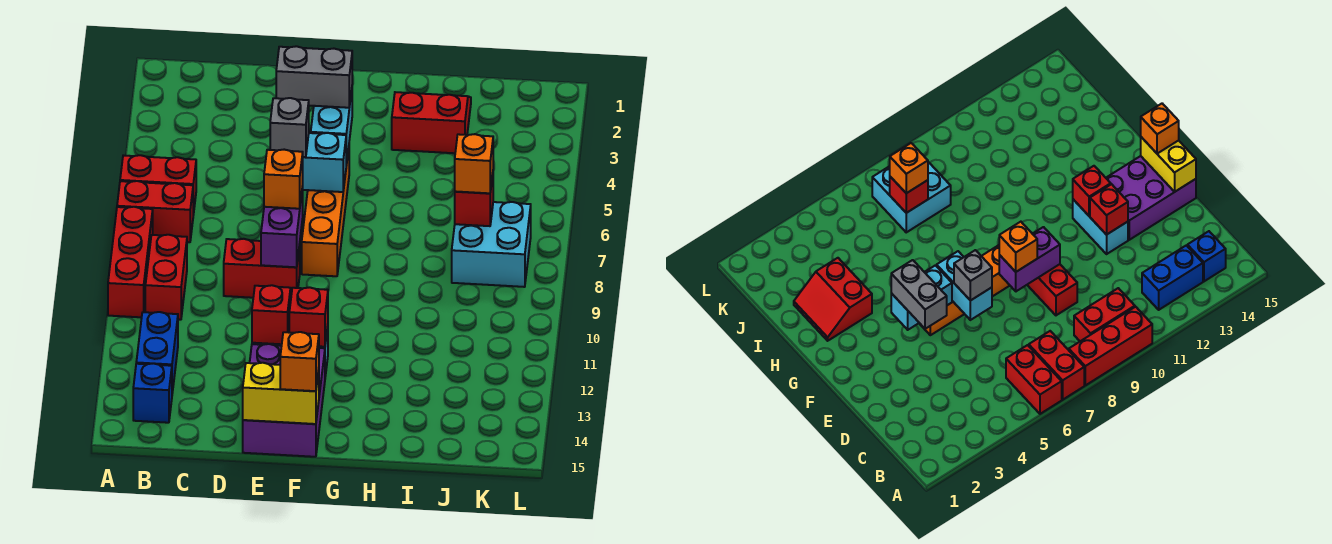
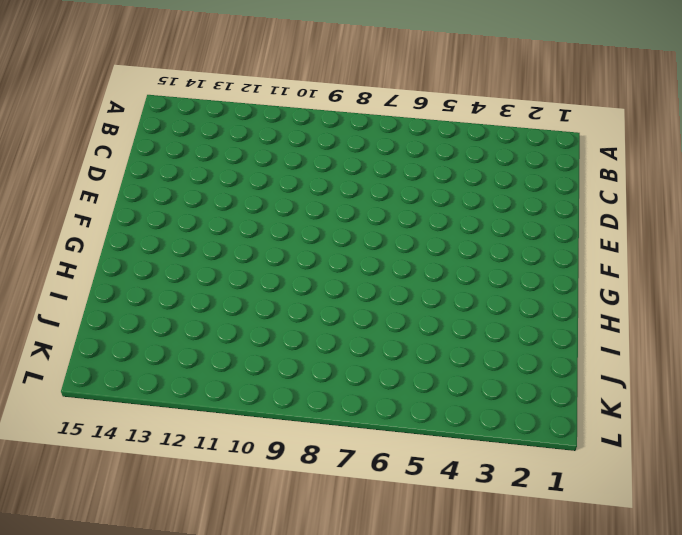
none -> red 1x2 brick [120,155,196,215]
none -> red 1x2 brick [117,181,193,242]
none -> red 1x3 brick [108,207,153,317]

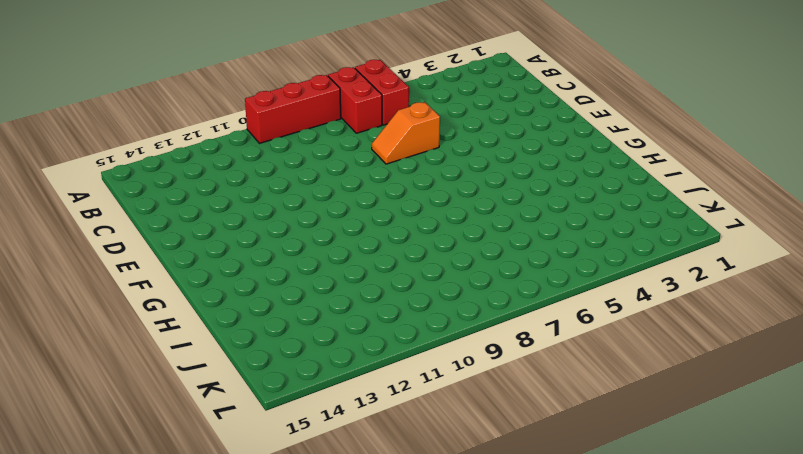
orange 1x2 slope [372,102,440,164] -> none
none -> red 1x2 brick [145,235,187,320]
none -> blue 1x2 brick [136,312,178,393]
none -> blue 1x1 brick [133,363,172,423]

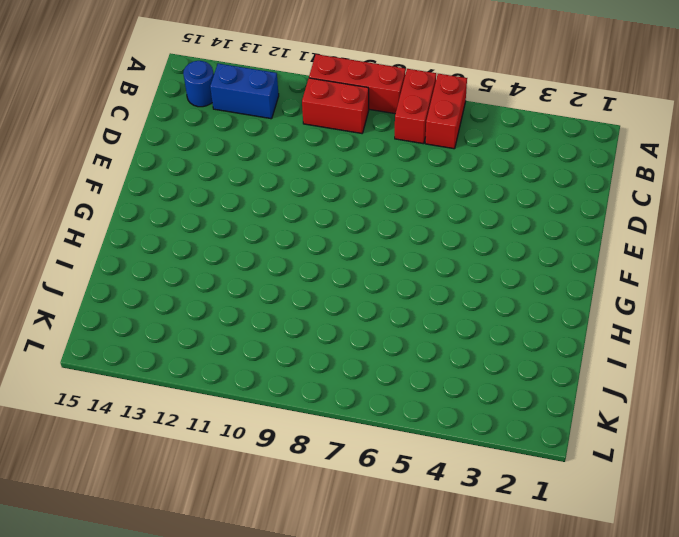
blue 1x1 round brick [183,61,214,107] -> blue 1x1 brick [133,363,172,423]
none -> red 1x2 brick [224,239,300,298]
none -> cyan 1x2 brick [1073,199,1128,254]
none -> purple 2x3 brick [243,344,325,457]

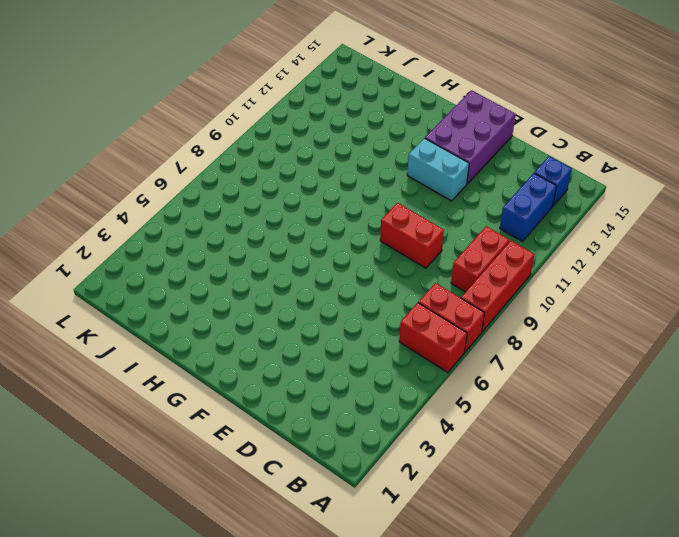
none -> orange 1x4 brick [302,149,349,276]
none -> red 2x2 slope [392,92,471,153]
none -> cyan 2x2 brick [452,202,531,287]

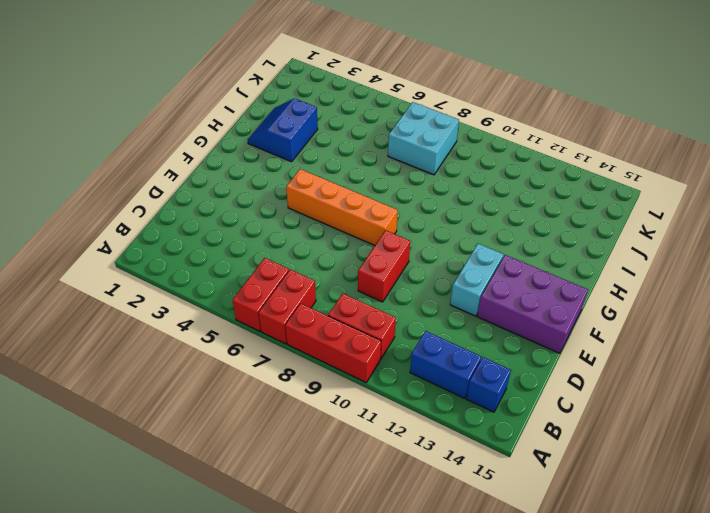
blue 2x2 slope [248,99,318,162] -> red 2x2 slope [392,92,471,153]
none -> cyan 1x2 brick [302,133,346,192]
none -> purple 1x2 brick [261,187,303,267]
none -> red 1x1 brick [252,285,291,344]

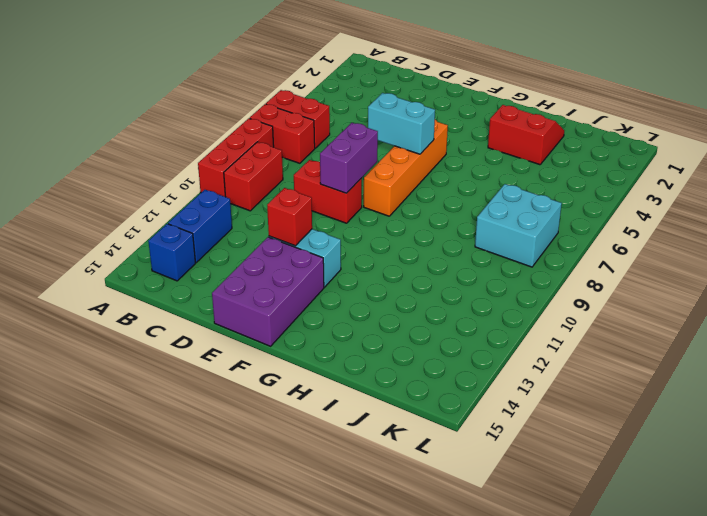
none -> yellow 1x2 brick [243,363,319,424]
none -> cyan 1x2 brick [311,91,352,165]
none -> red 1x1 brick [289,287,328,347]

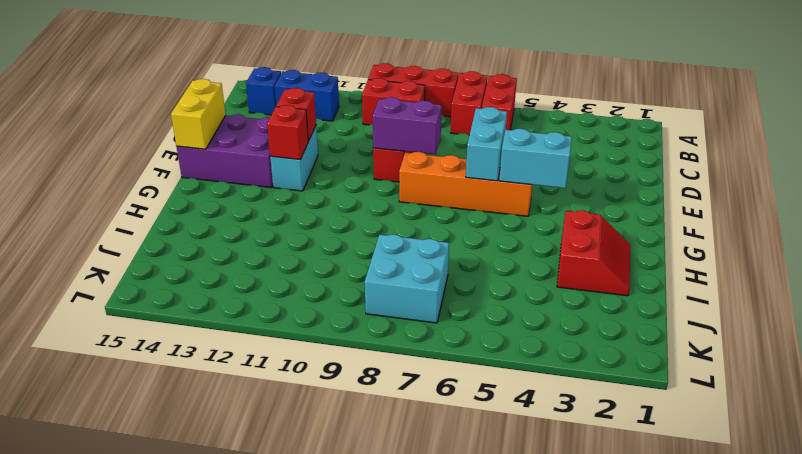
none -> red 1x1 brick [455,175,493,226]
none -> grey 1x2 brick [276,46,352,108]
none -> grey 1x1 brick [270,98,309,157]

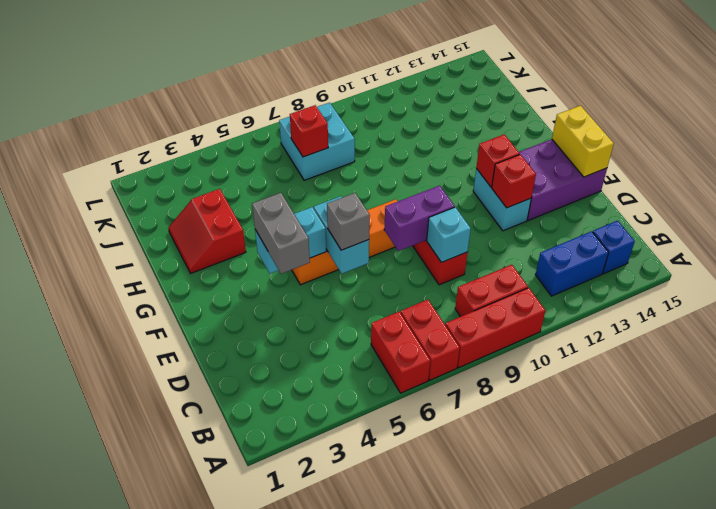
cyan 1x1 brick [427,207,471,262] -> none
none -> orange 1x1 brick [264,150,303,209]
none -> orange 1x1 brick [280,332,319,391]
none -> orange 1x1 brick [455,134,493,193]

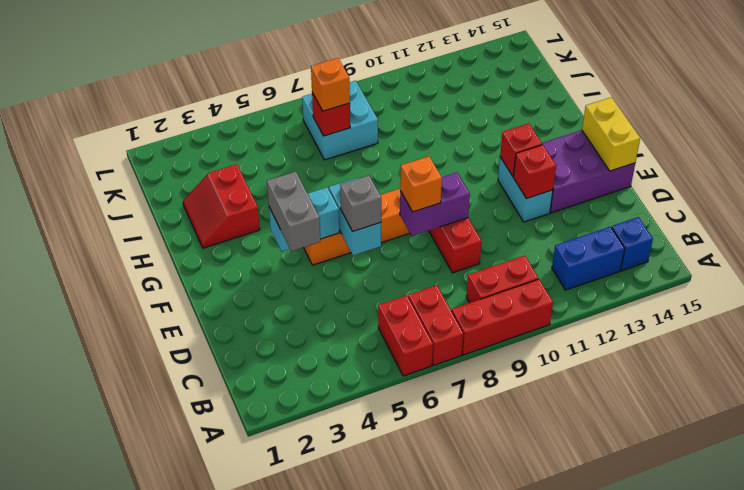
none -> orange 1x1 brick [280,332,319,391]

